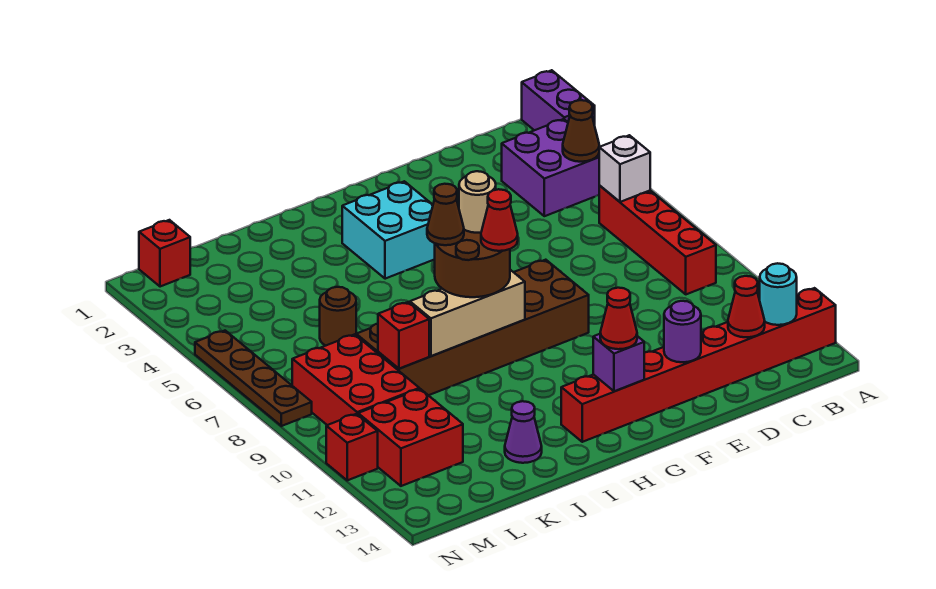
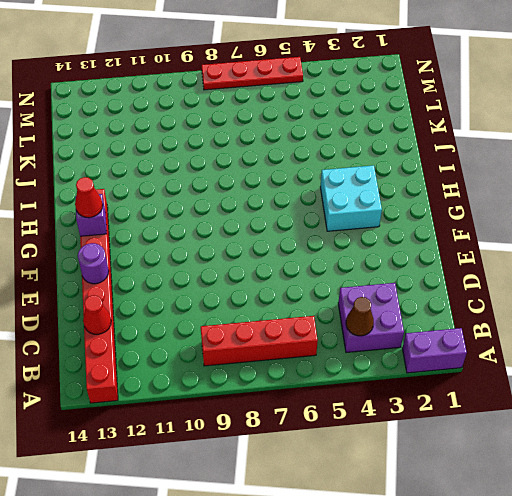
red 1x4 plate [202,57,303,90] -> brown 1x4 plate [195,331,312,426]
none -> brown 2x6 brick [356,260,589,395]
none -> purple 1x1 cone [505,401,542,463]
none -> brown 1x1 round brick [320,287,356,346]

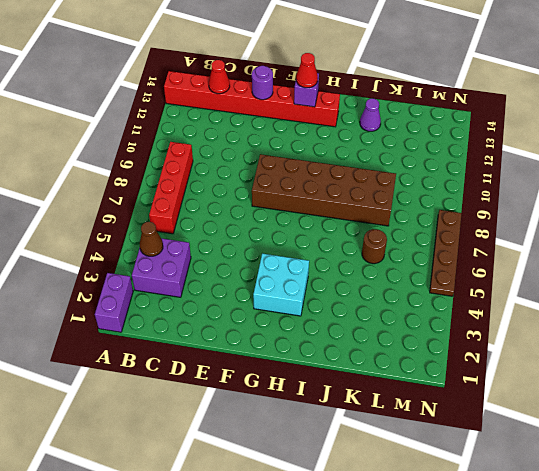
none -> red 2x3 brick [292,334,419,425]
none -> red 2x2 brick [358,389,463,486]
none -> red 1x1 brick [139,220,190,287]

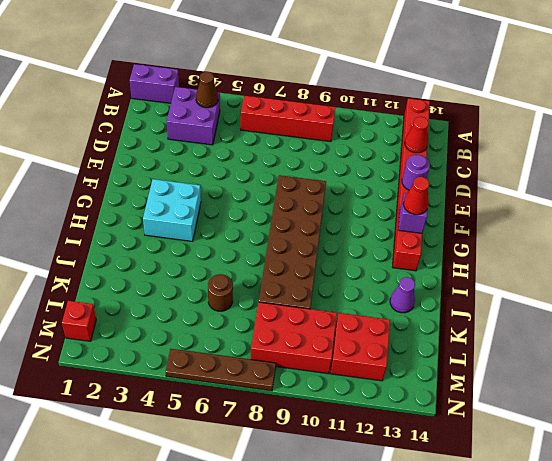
none -> red 1x1 brick [326,414,378,480]
none -> white 1x1 brick [599,135,650,202]
none -> cyan 1x1 round brick [760,263,797,325]

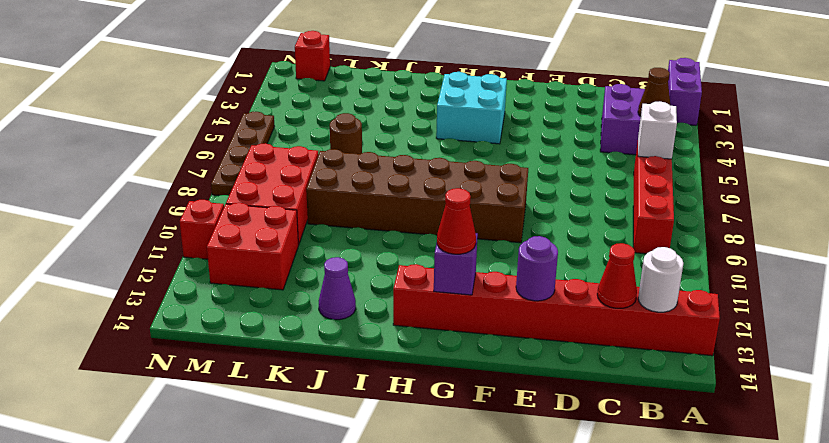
white 1x1 round brick [638,247,683,312] -> cyan 1x1 round brick [760,263,797,325]
none -> tan 1x3 brick [410,270,525,356]
none -> red 1x1 brick [378,302,429,369]
none -> brown 2x2 round brick [434,230,510,297]

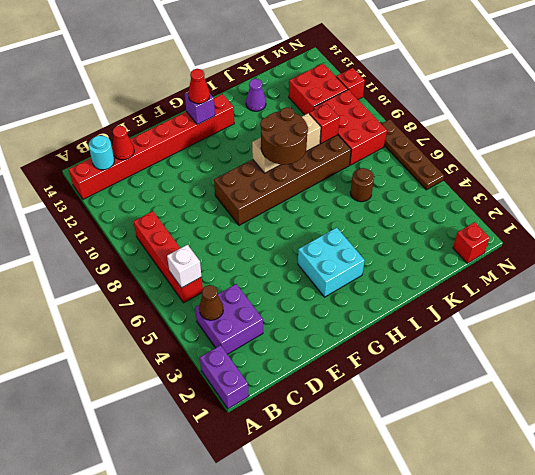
none -> purple 1x1 round brick [664,301,701,362]
none -> tan 1x1 round brick [459,171,496,233]
none -> red 1x1 cone [481,189,518,251]

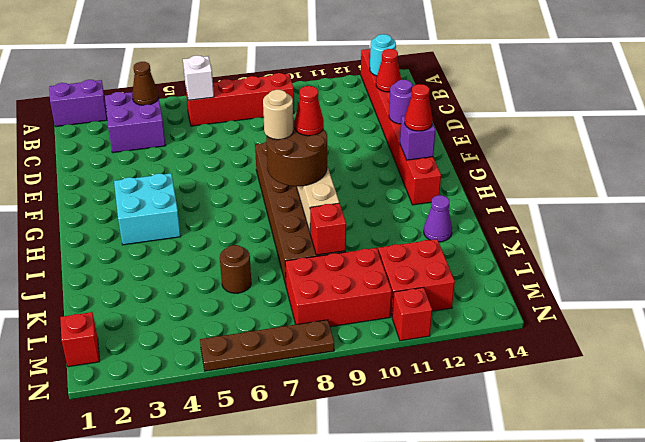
none -> brown 1x1 cone [427,184,464,245]

